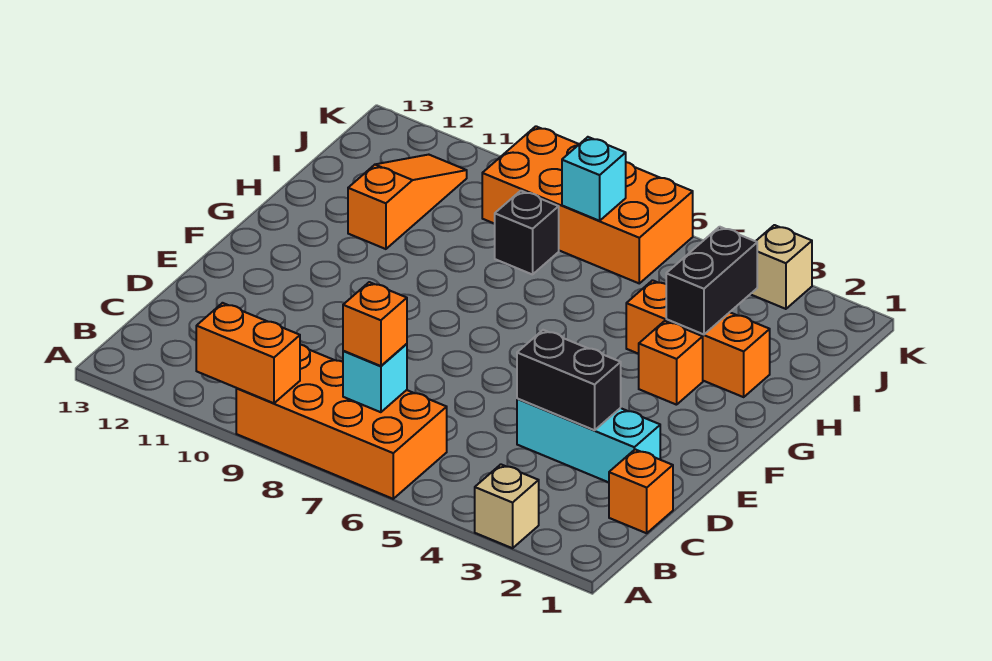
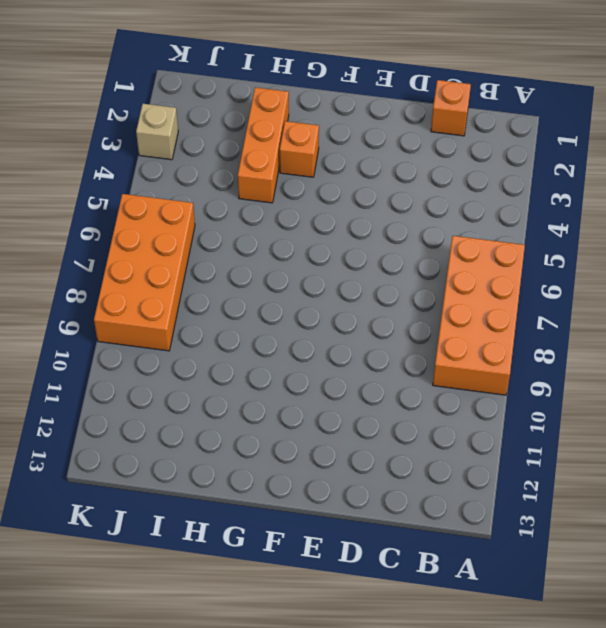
none -> tan 1x1 brick [475,464,539,548]
none -> cyan 1x3 brick [517,399,660,483]
none -> orange 1x3 slope [348,155,467,249]

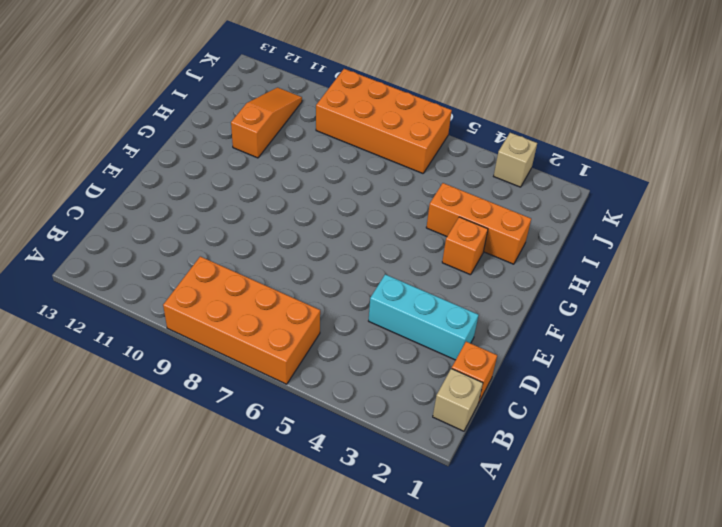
tan 1x1 brick [433,368,483,431] -> tan 1x1 brick moved to [475,464,539,548]
none -> black 1x1 brick [495,191,559,275]
none -> orange 1x2 brick [196,303,300,403]
none -> cyan 1x1 brick [343,344,407,412]

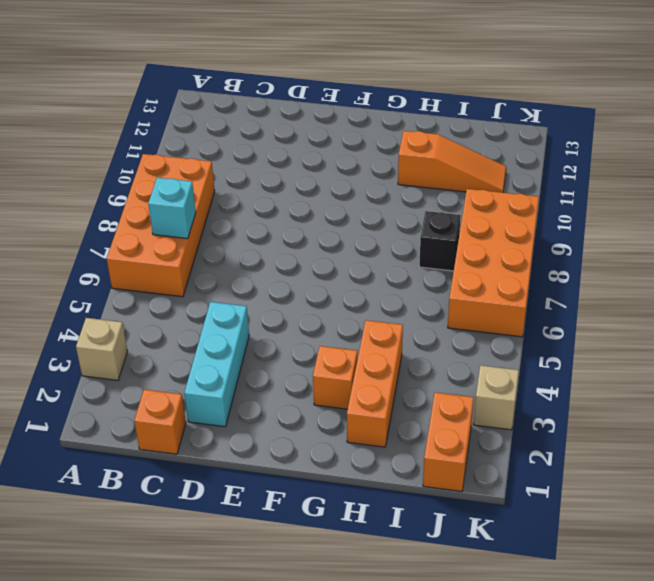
orange 1x2 brick [423,392,474,492] -> orange 1x2 brick moved to [196,303,300,403]
none -> black 1x2 brick [517,330,621,430]
none -> black 1x2 brick [666,227,757,334]
none -> cyan 1x1 brick [562,137,626,221]

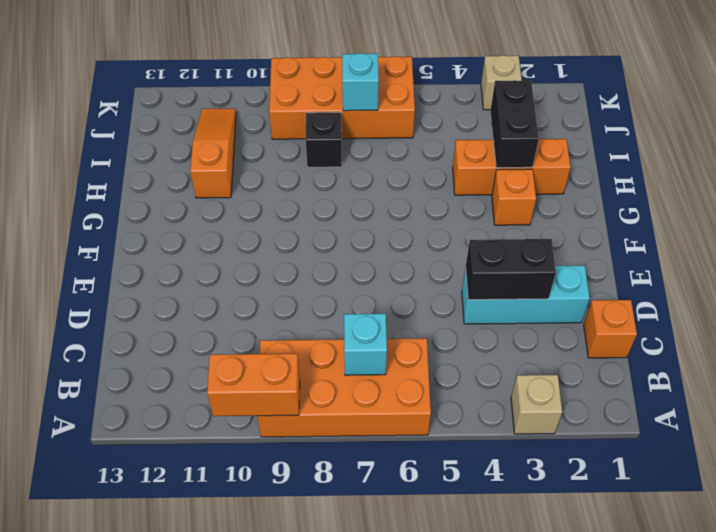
none -> orange 1x1 brick [343,282,407,366]

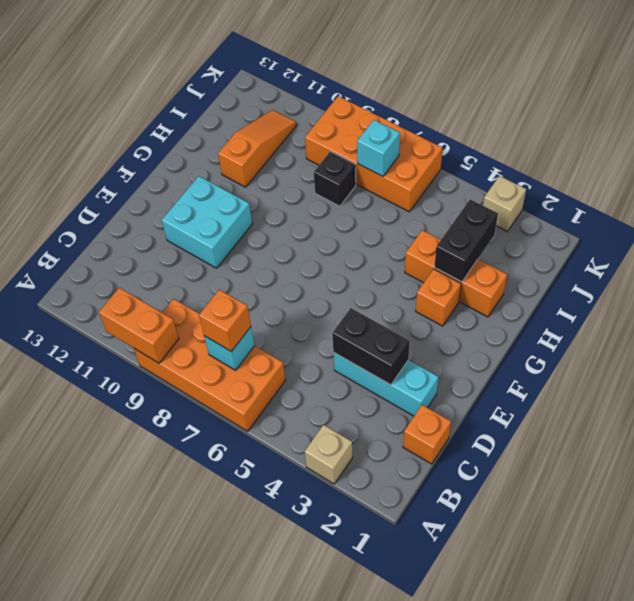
cyan 2x2 brick [162,176,252,268] -> none

